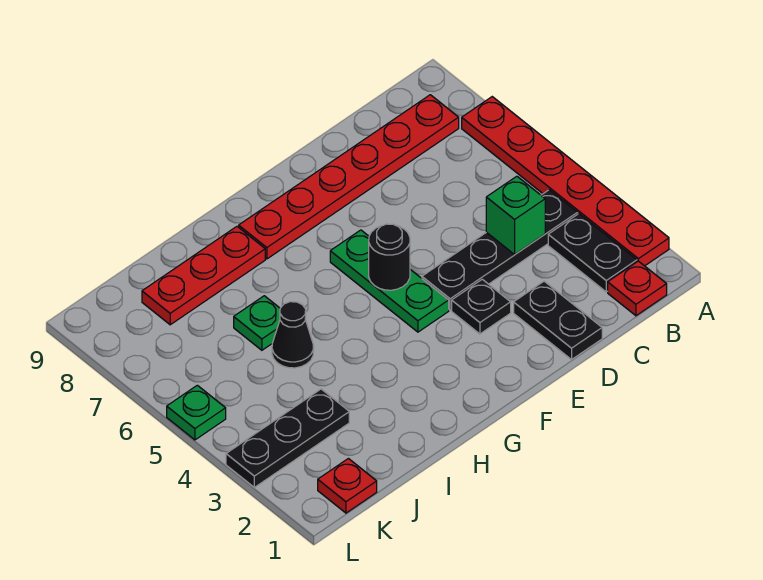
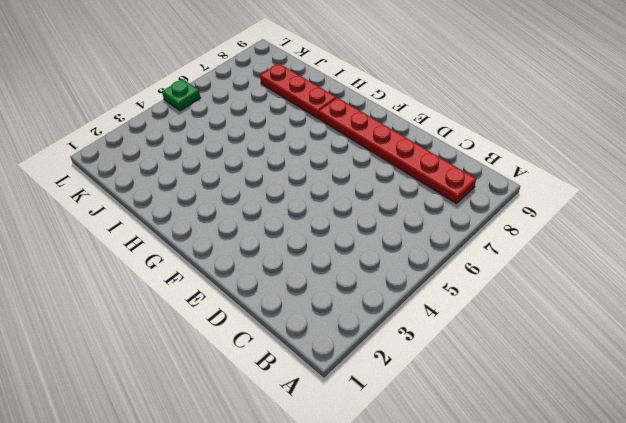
none -> red 1x6 plate [462,97,669,266]
none -> red 1x1 plate [608,261,667,316]
none -> black 1x2 plate [548,214,637,292]

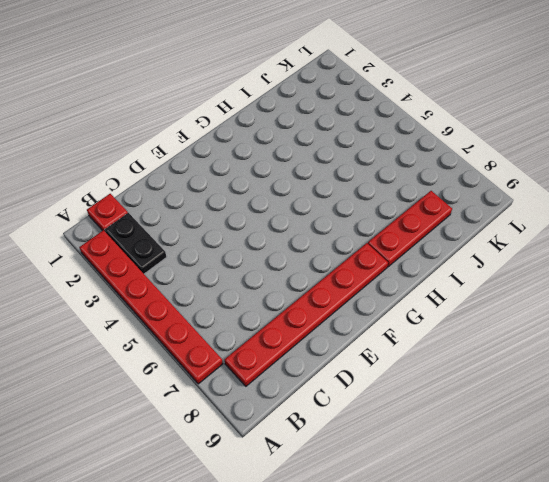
none -> black 1x4 plate [422,190,577,310]
none -> black 1x2 plate [514,281,602,360]
none -> black 1x1 plate [452,279,511,334]

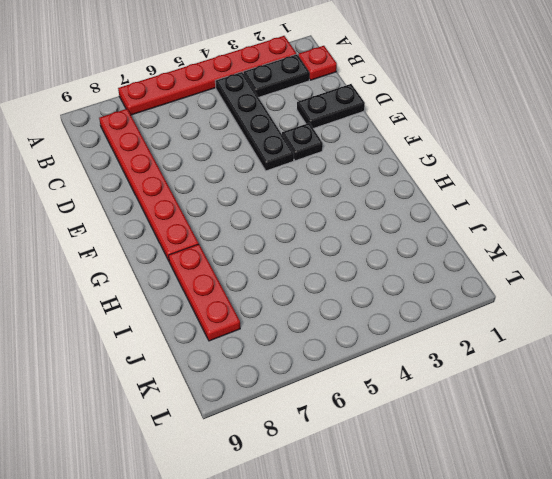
none -> green 1x3 plate [330,230,449,332]
none -> black 1x1 cone [272,302,314,368]
none -> green 1x1 plate [234,296,280,350]

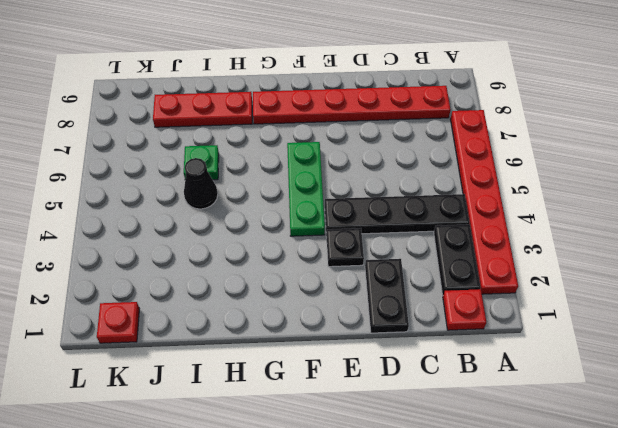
none -> black 1x3 plate [226,389,349,487]
none -> green 1x1 plate [167,385,226,440]
none -> green 1x1 brick [486,176,545,254]

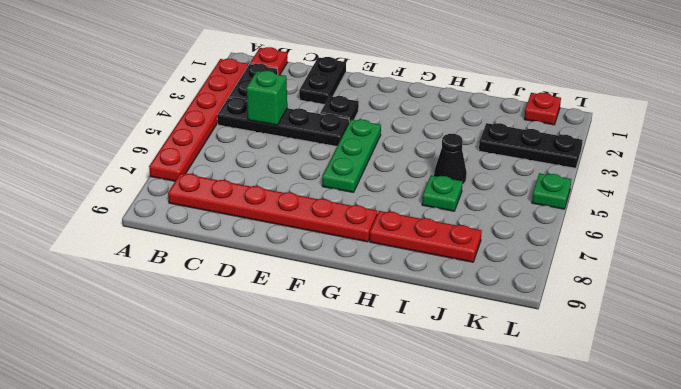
none -> black 1x1 round brick [369,224,410,290]

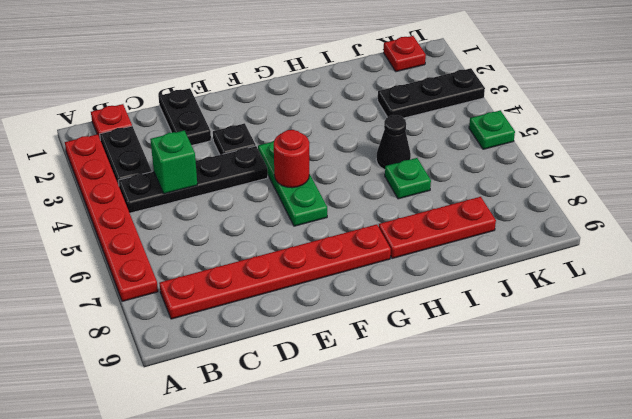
red 1x1 round brick [274,130,309,188] -> black 1x1 round brick [369,224,410,290]

